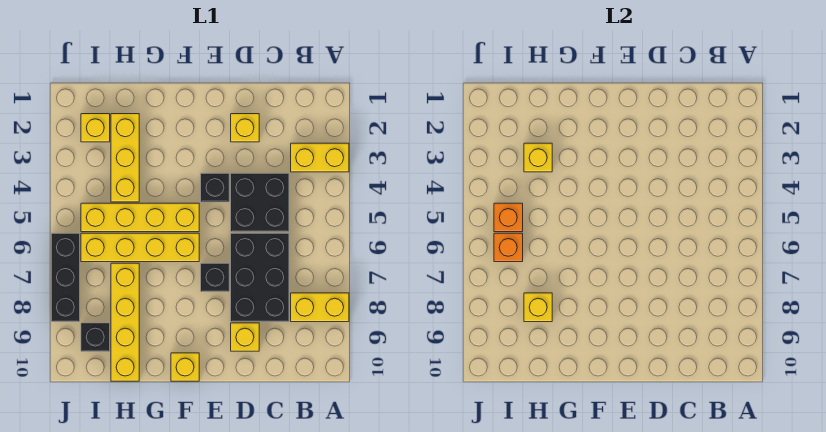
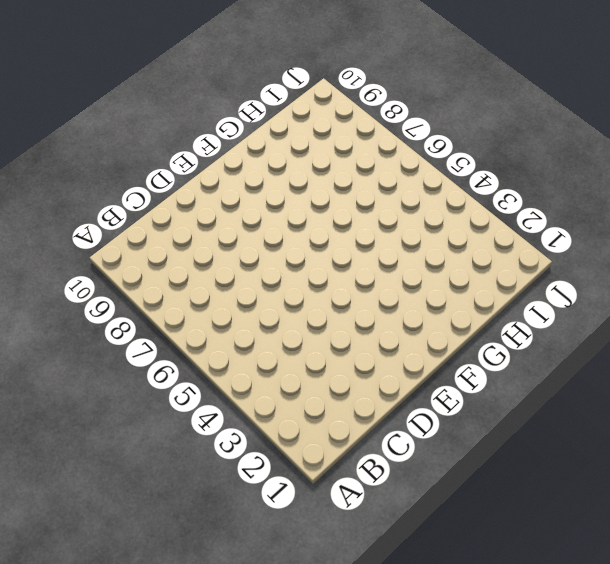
none -> yellow 1x2 brick [291,143,349,172]
none -> yellow 1x2 brick [291,293,349,322]
none -> black 2x2 brick [231,173,289,232]

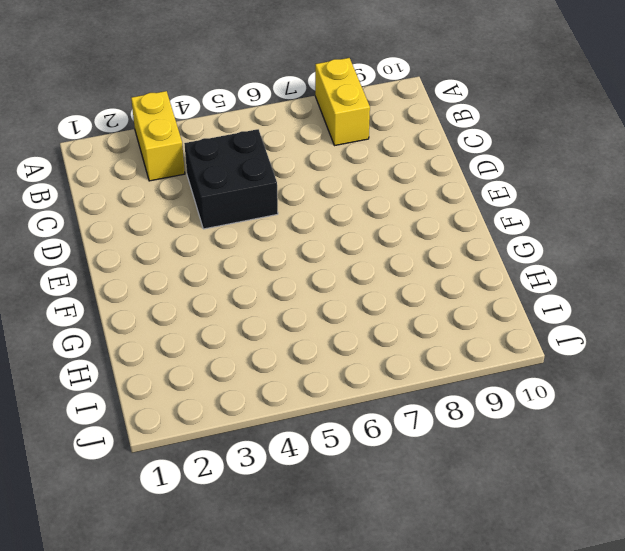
none -> black 2x3 brick [231,233,289,322]
none -> yellow 1x1 brick [231,114,259,142]
none -> yellow 1x1 brick [231,323,259,351]

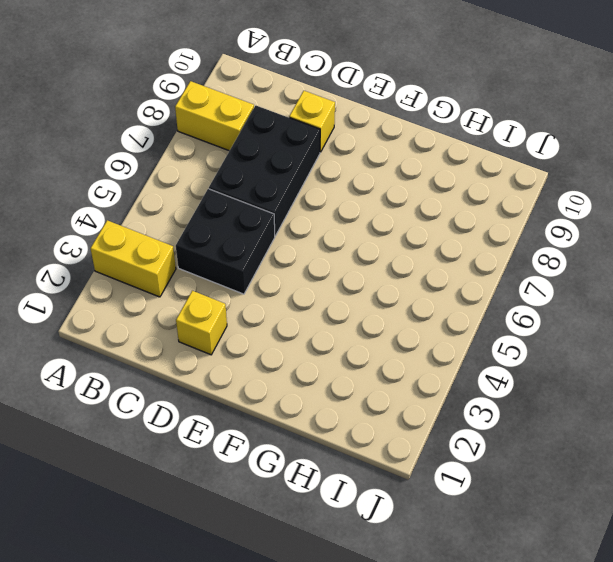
none -> black 1x1 brick [201,173,229,202]
none -> black 1x1 brick [201,263,229,292]
none -> yellow 1x4 brick [81,203,199,232]

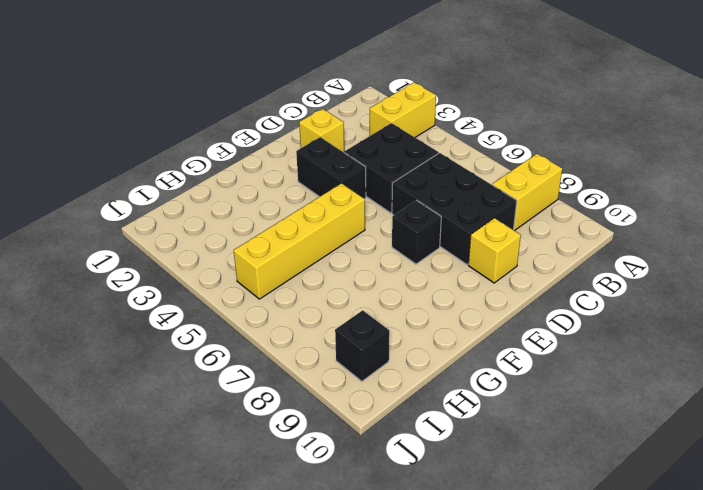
black 1x2 brick [296,137,366,199] -> black 1x1 brick [201,173,229,202]
none -> yellow 1x4 brick [81,233,199,262]
none -> yellow 1x1 brick [171,353,199,381]
none -> yellow 1x3 brick [111,114,139,202]

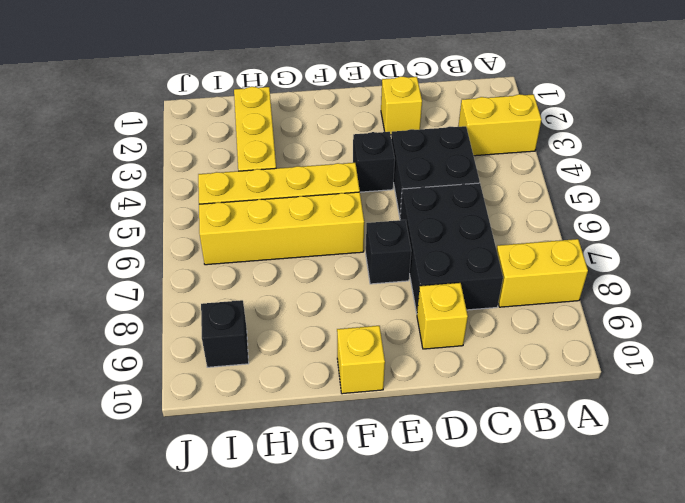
none -> yellow 1x4 brick [111,263,139,381]
none -> yellow 1x1 brick [81,114,110,142]
none -> black 1x3 brick [51,233,80,322]

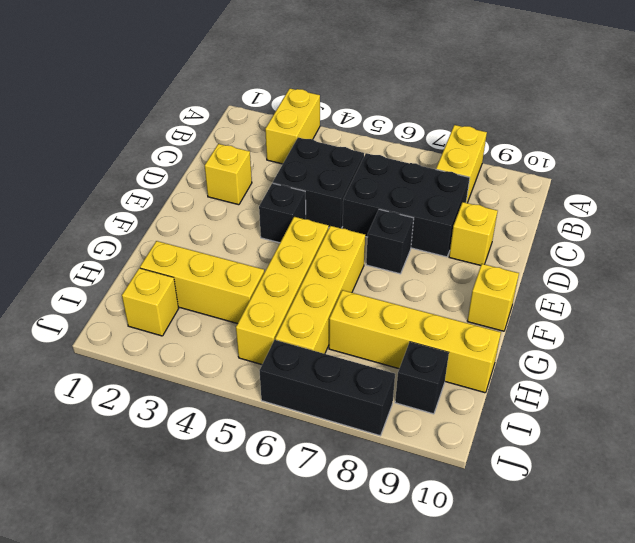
none -> yellow 1x1 brick [524,143,552,172]
none -> yellow 1x1 brick [524,293,552,322]
none -> orange 1x1 brick [494,203,523,232]

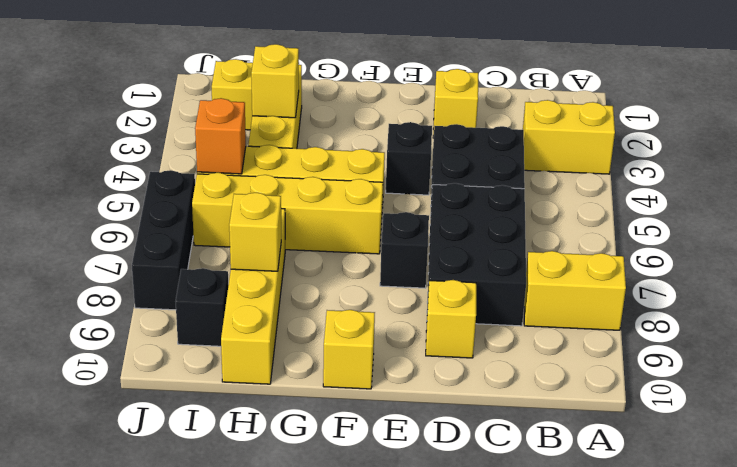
none -> orange 1x1 brick [494,233,523,262]

